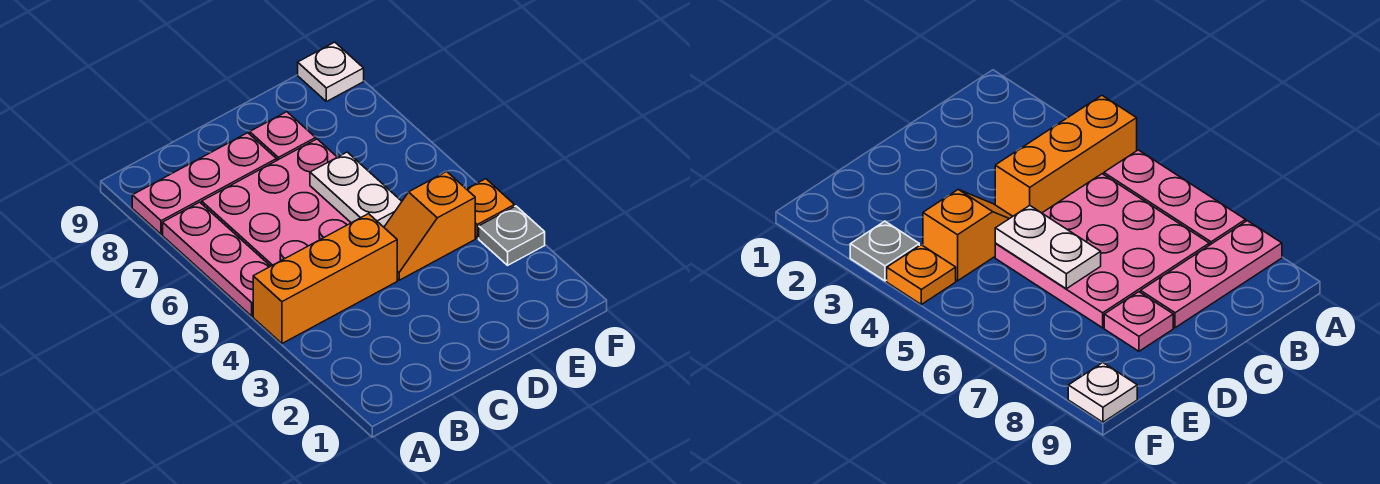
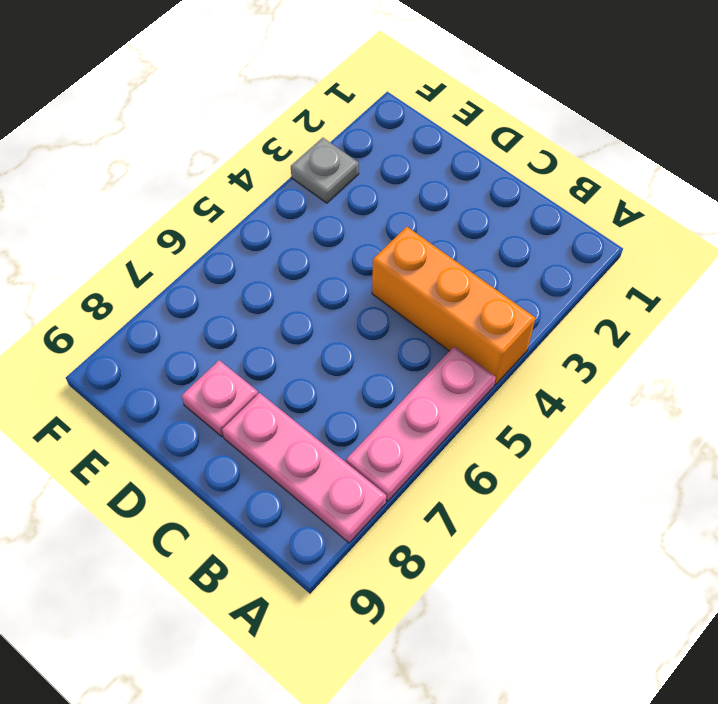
none -> pink 3x3 plate [202,139,351,266]
none -> orange 1x2 slope [384,171,475,280]

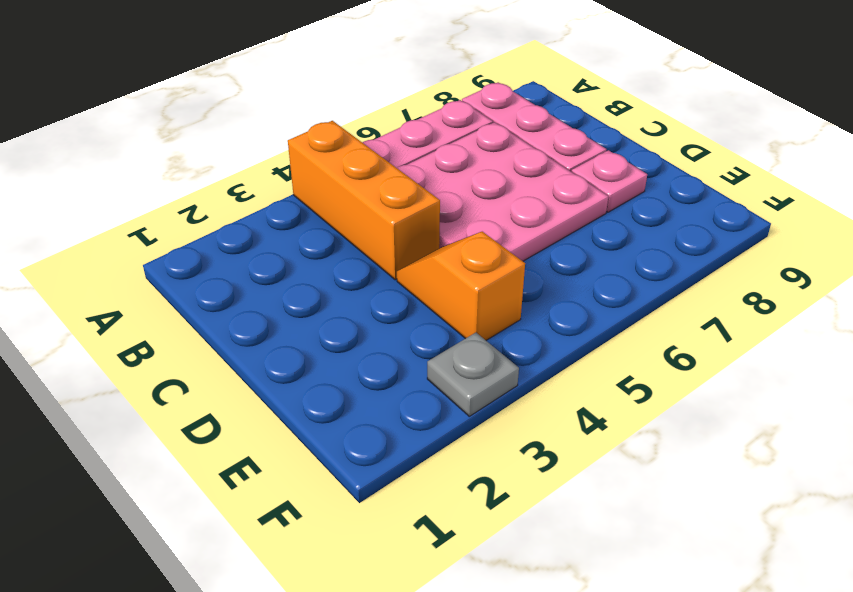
none -> orange 1x1 plate [467,179,515,238]
none -> white 1x1 plate [298,42,364,102]

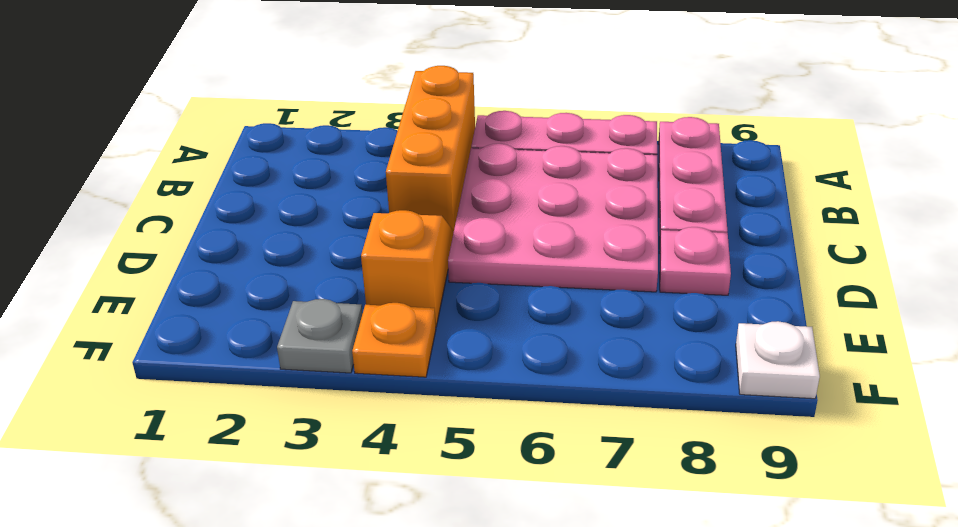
none -> white 1x2 plate [310,152,402,227]

